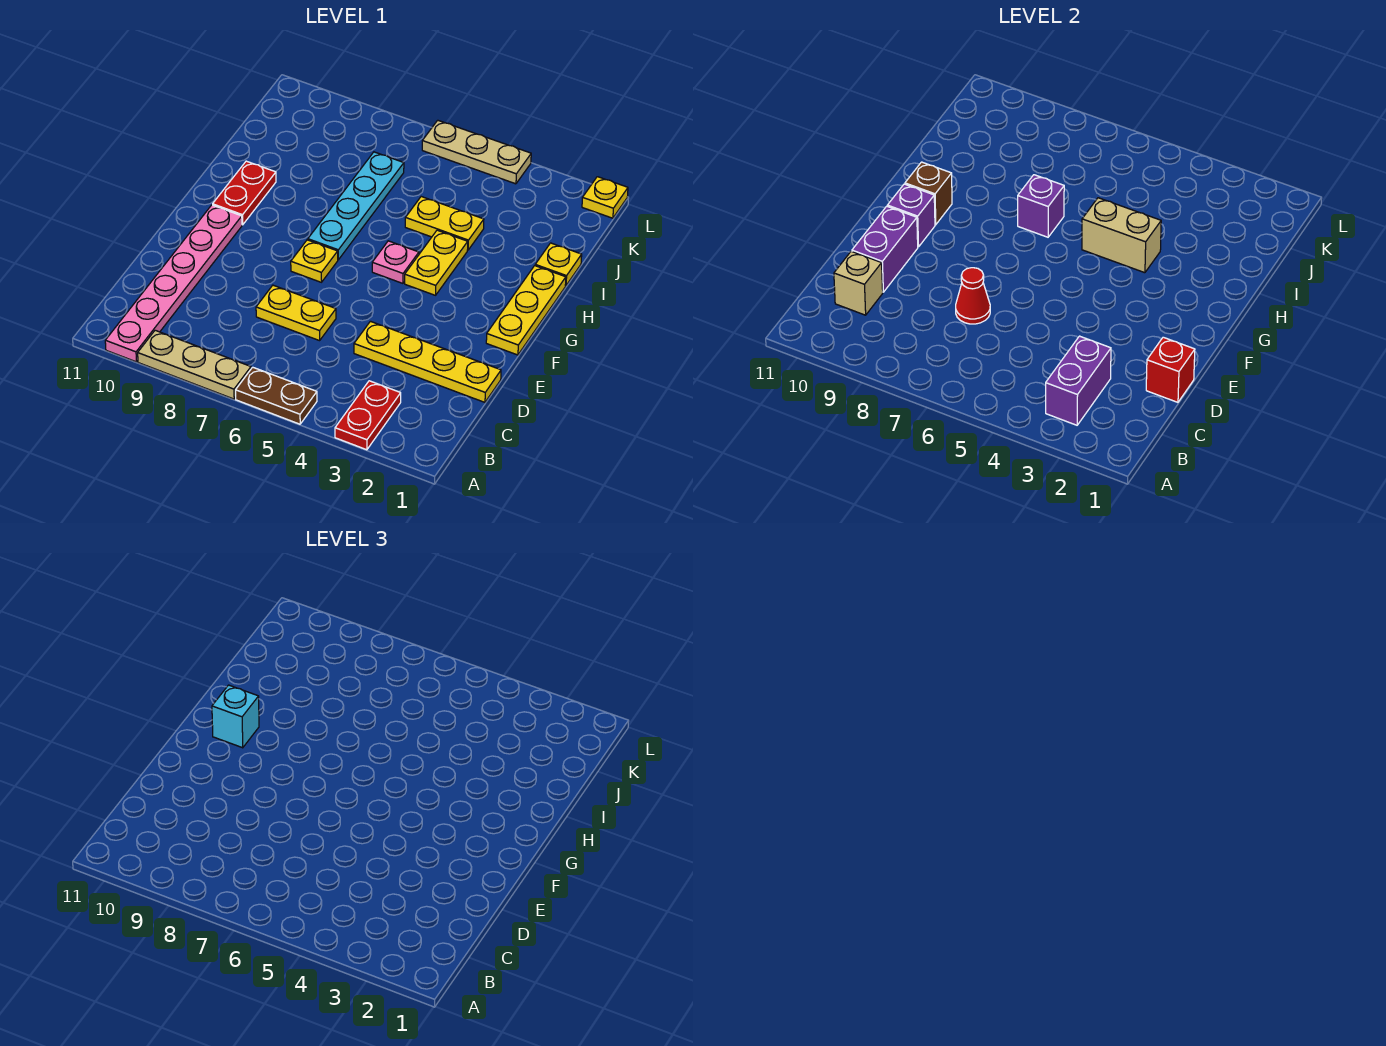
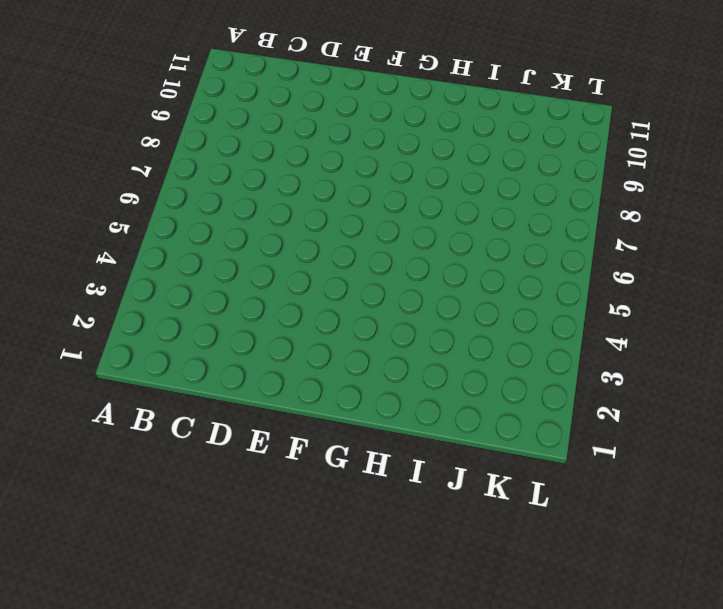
none -> red 1x2 plate [335,381,401,450]
none -> brown 1x2 plate [236,367,317,424]
none -> tan 1x3 plate [138,330,251,399]

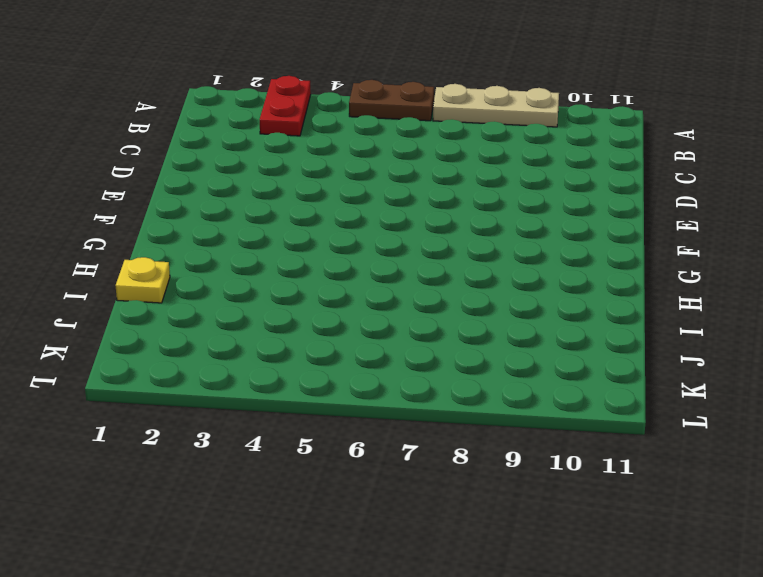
none -> pink 1x6 plate [105,205,242,362]
none -> yellow 1x4 plate [354,321,501,402]
none -> yellow 1x2 plate [256,285,336,341]

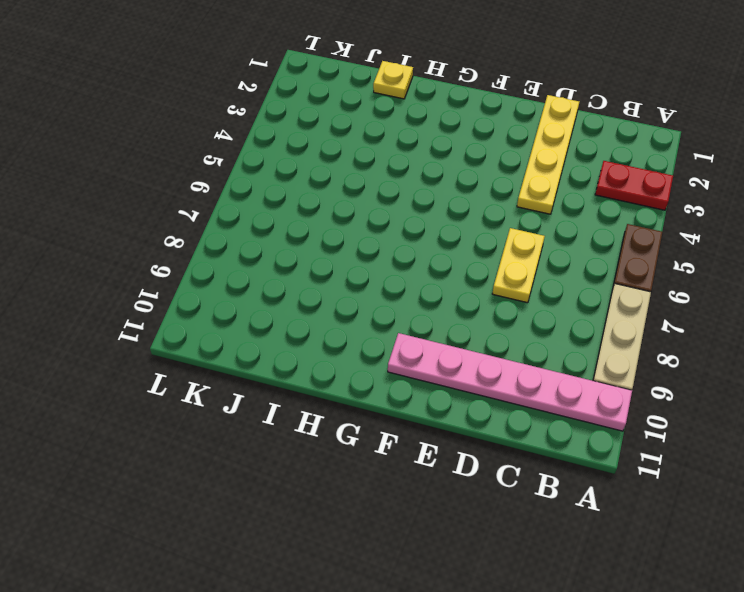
none -> yellow 1x3 plate [486,266,566,355]
none -> yellow 1x1 plate [291,240,338,282]
none -> yellow 1x2 plate [405,230,468,295]

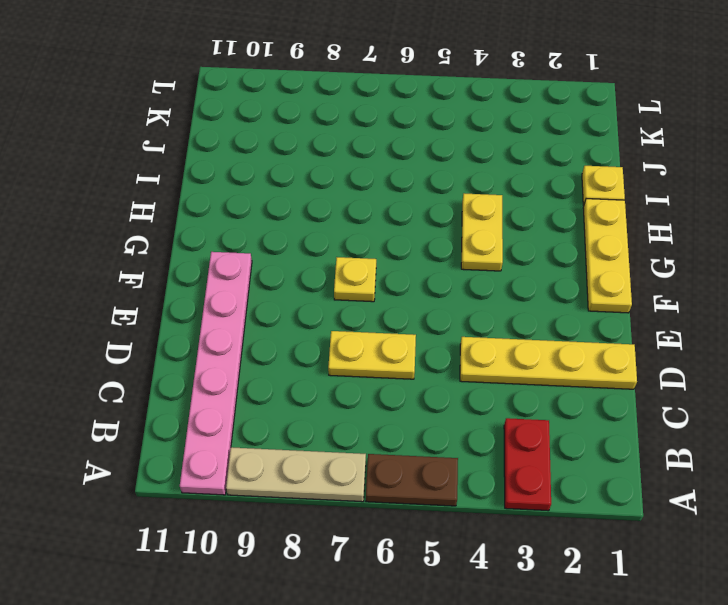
none -> pink 1x1 plate [372,241,419,283]
none -> cyan 1x4 plate [308,152,404,260]
none -> red 1x2 plate [213,161,276,225]

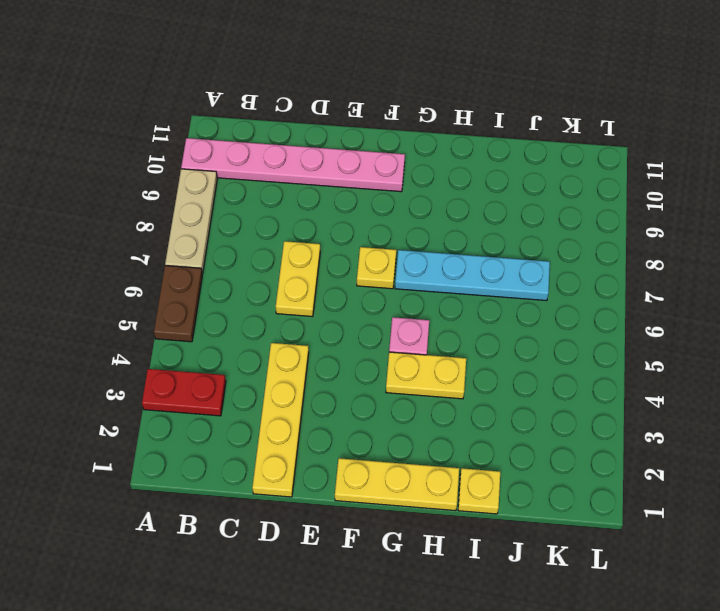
none -> red 1x2 plate [213,161,276,225]
none -> yellow 1x2 plate [405,197,484,250]
none -> yellow 1x1 plate [582,177,628,218]

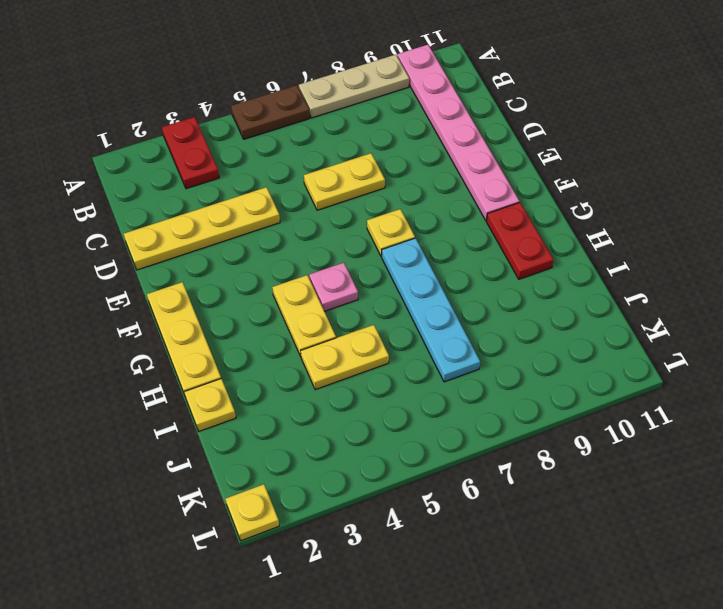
none -> tan 1x3 plate [422,120,531,184]
none -> purple 1x2 brick [1046,336,1111,425]
none -> tan 1x1 brick [834,251,883,315]

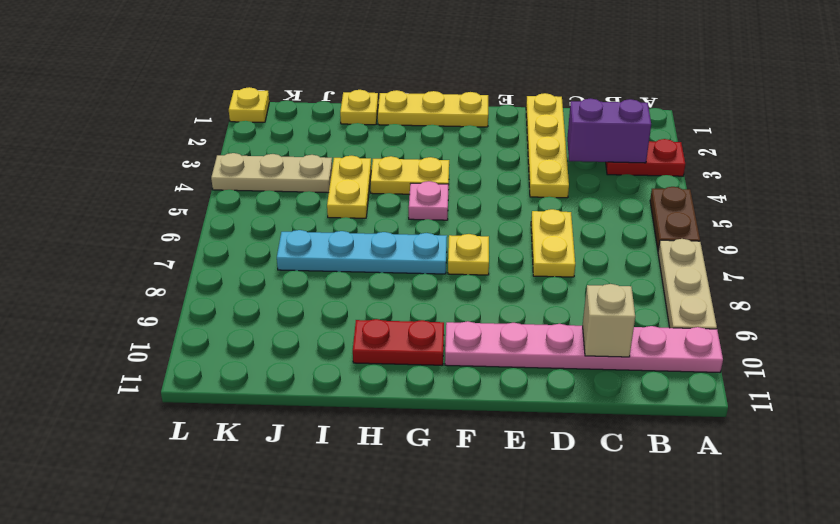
tan 1x3 plate [211,153,332,193] -> tan 1x3 plate turned to [422,120,531,184]
none -> red 1x1 brick [1146,337,1195,402]
none -> red 1x1 cone [956,268,990,324]
none -> purple 1x2 brick [852,206,918,292]

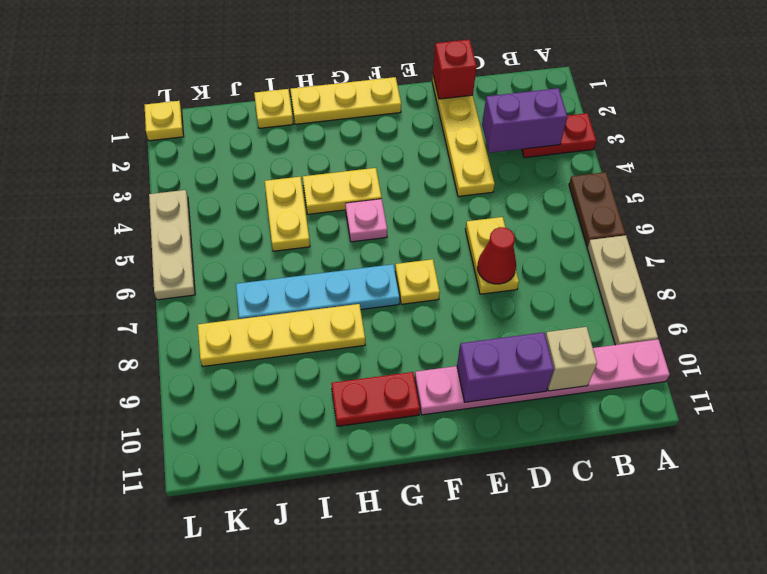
yellow 1x4 plate [198,304,365,366] -> none
none -> purple 1x1 brick [887,184,935,247]
none -> brown 1x1 brick [905,162,952,225]
none -> tan 1x2 brick [1082,198,1161,273]

